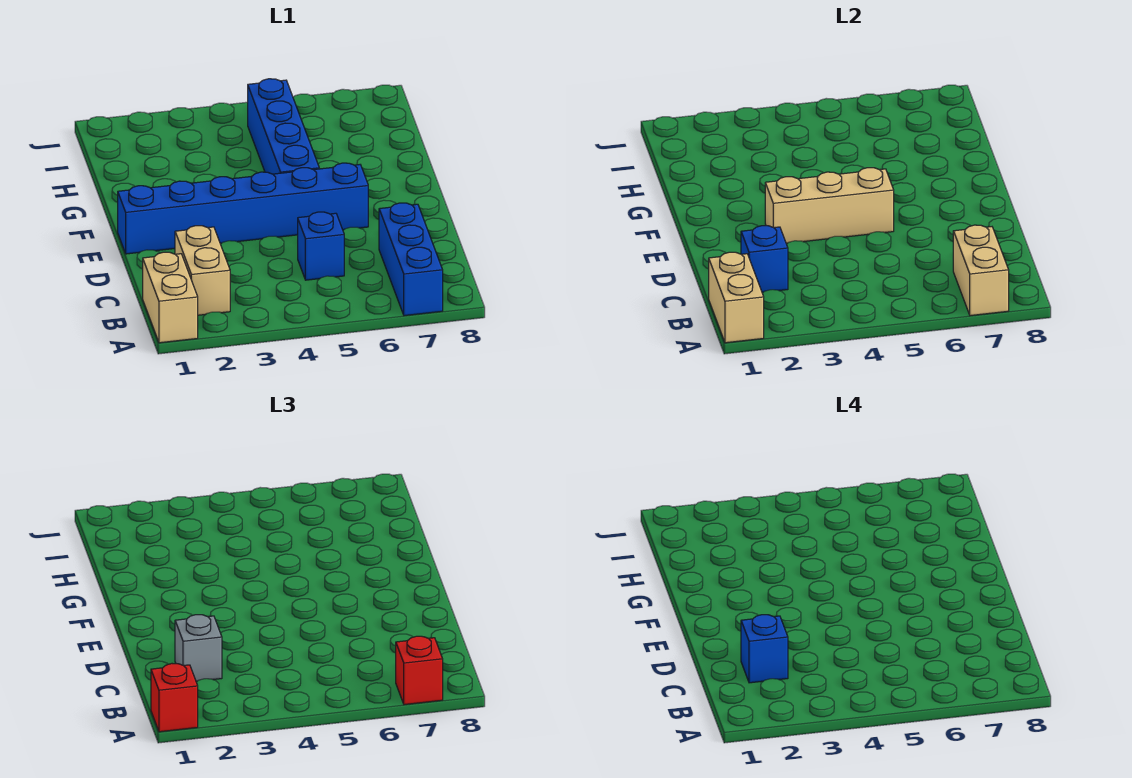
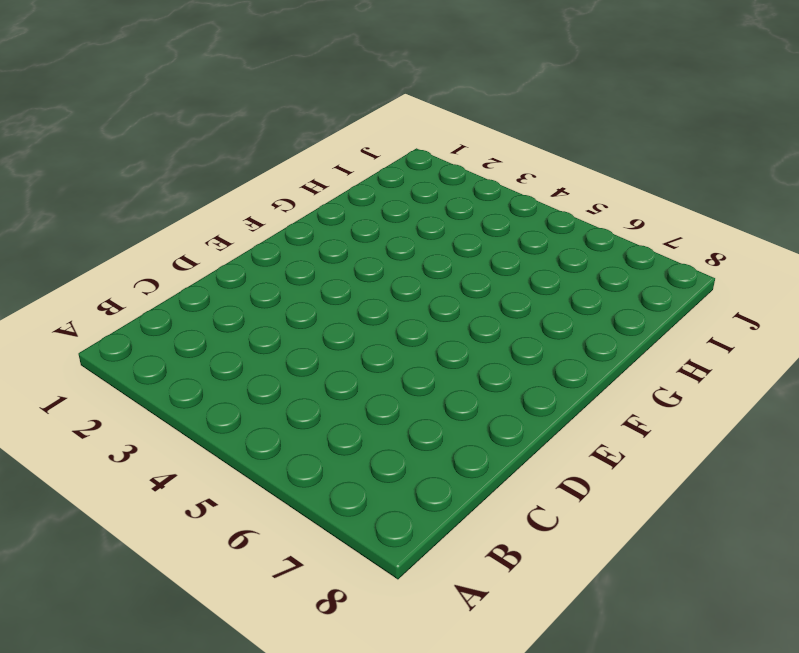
none -> tan 1x2 brick [143,252,198,343]
none -> blue 1x3 brick [379,203,443,316]
none -> tan 1x2 brick [175,226,230,315]

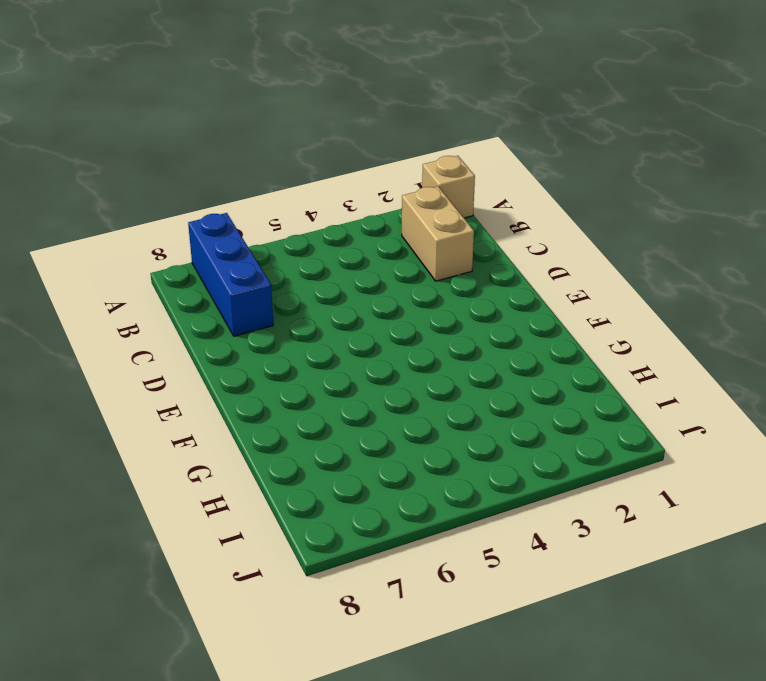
tan 1x1 brick [422,156,475,218] -> tan 1x2 brick [143,252,198,343]
none -> blue 1x1 brick [298,212,344,280]
none -> blue 1x6 brick [118,163,368,254]
none -> blue 1x4 brick [248,79,319,174]

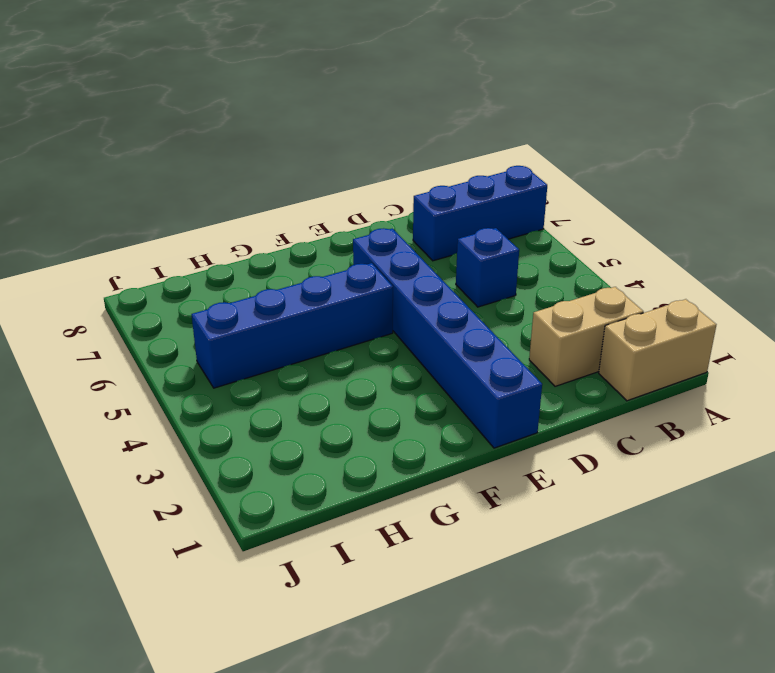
none -> tan 1x2 brick [709,252,764,343]
none -> tan 1x2 brick [953,225,1009,316]
none -> blue 1x1 brick [741,226,788,292]

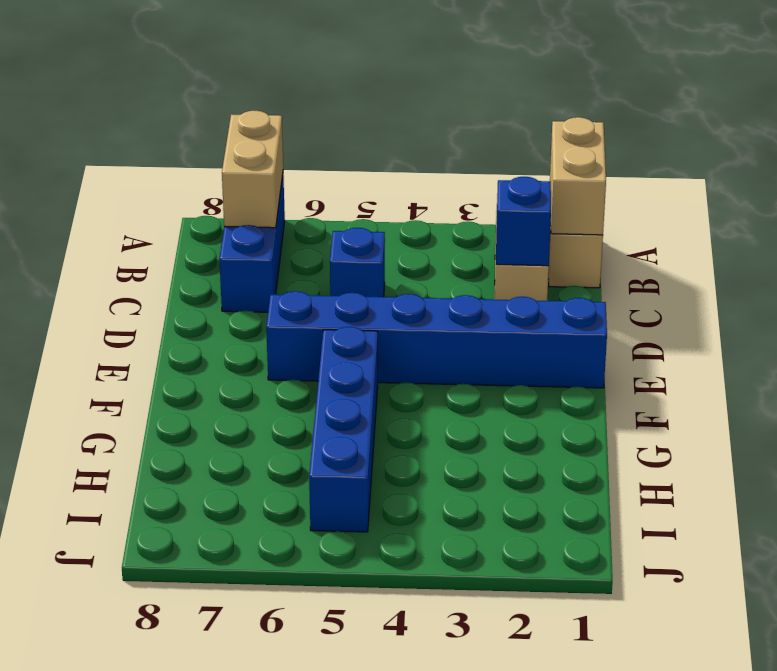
none -> tan 1x3 brick [765,168,894,243]
none -> red 1x1 brick [151,664,198,732]
none -> red 1x1 brick [396,636,443,705]

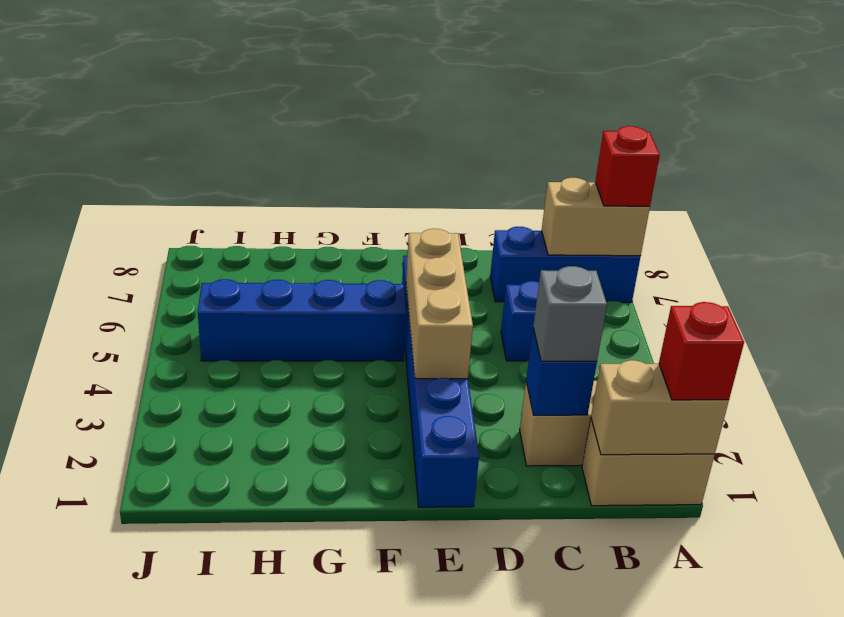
none -> blue 1x1 brick [741,615,788,683]

